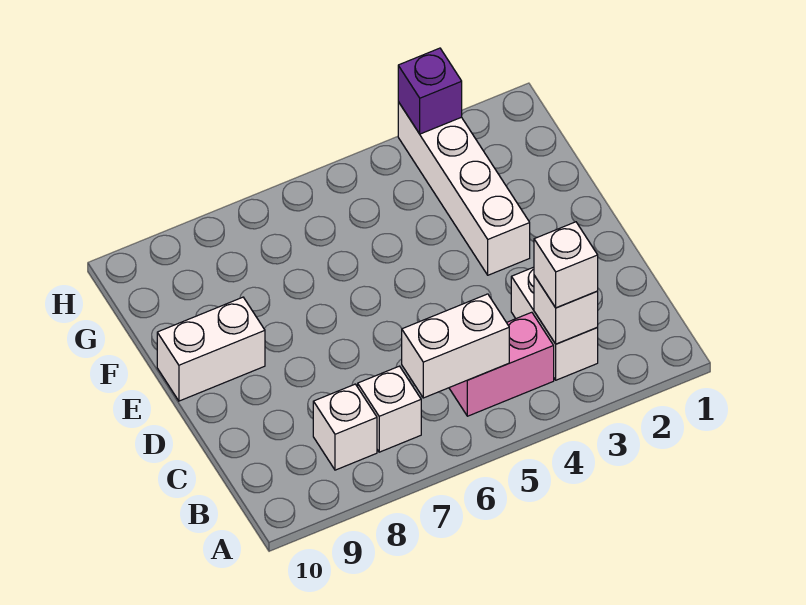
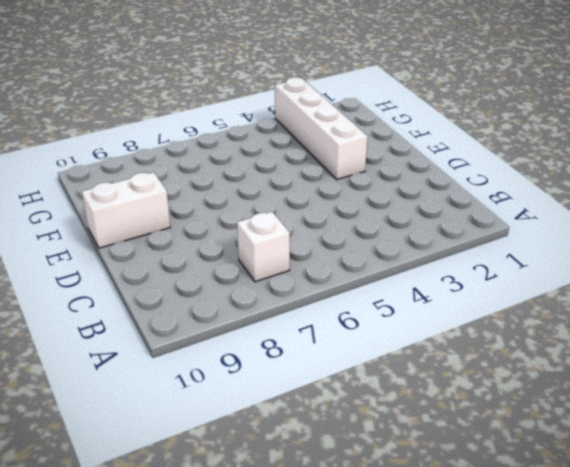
none -> white 1x2 brick [511,267,598,380]
none -> pink 1x2 brick [449,312,554,416]

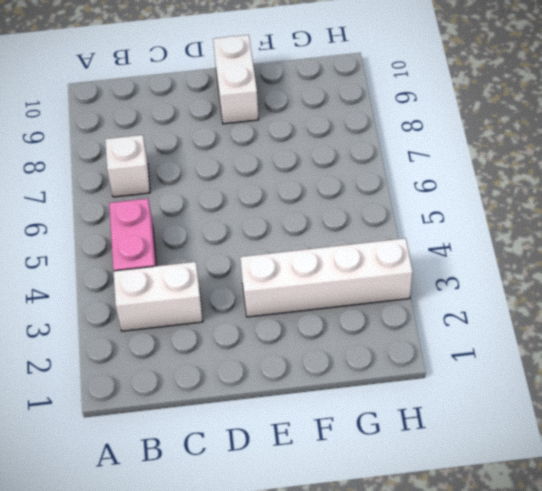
none -> white 1x1 brick [313,384,377,470]
none -> white 1x1 brick [534,275,598,344]

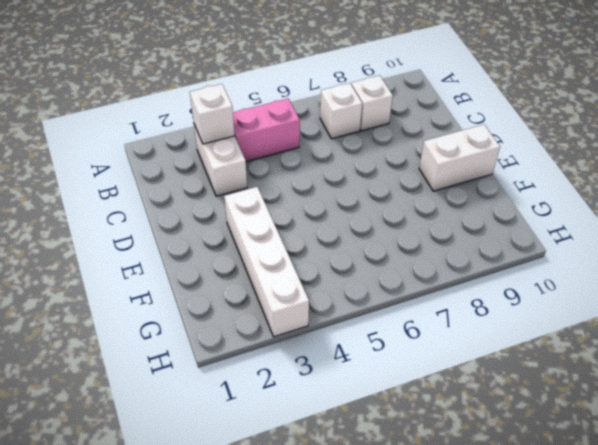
none -> white 1x2 brick [402,294,509,398]
none -> purple 1x1 brick [398,48,462,134]

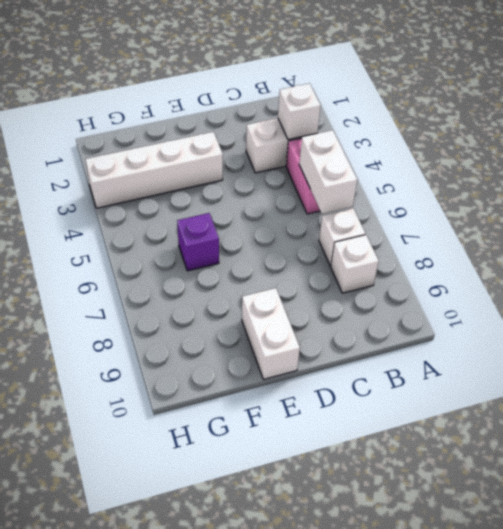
purple 1x1 brick [177,213,219,271] -> purple 1x1 brick moved to [398,48,462,134]
none -> white 1x1 brick [534,222,598,308]

